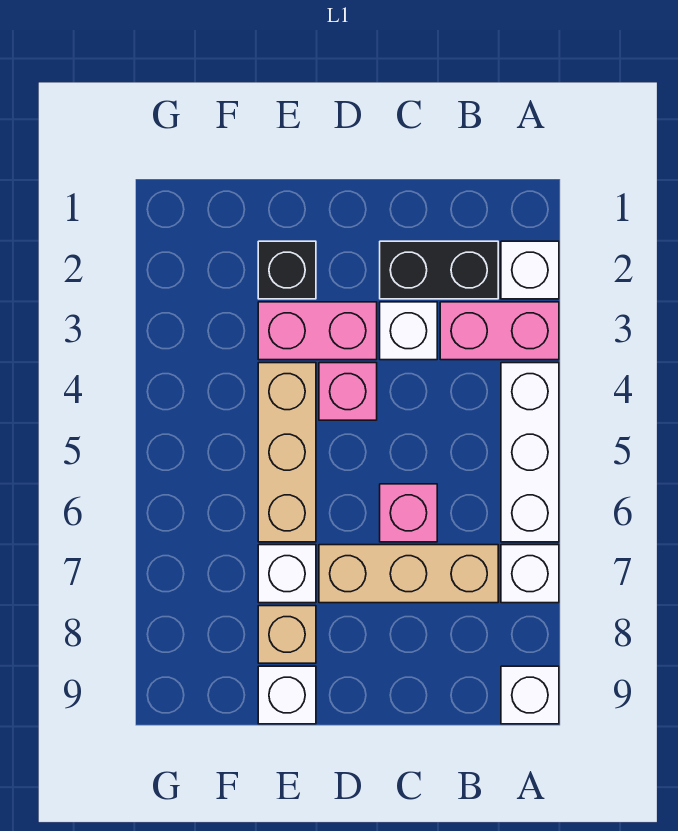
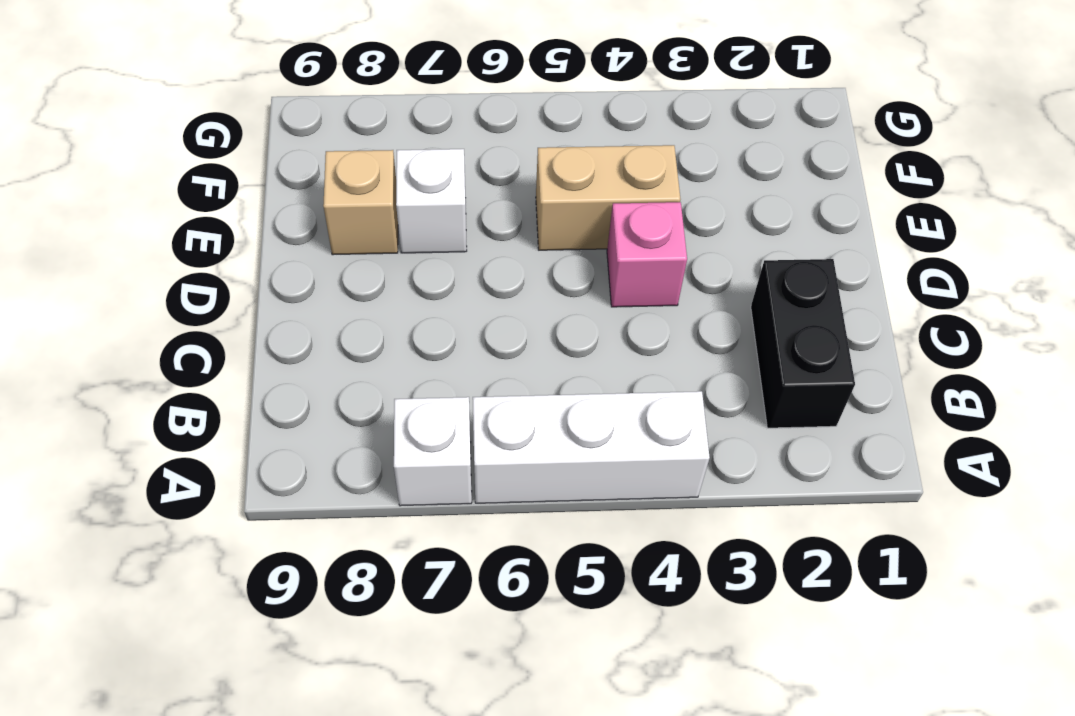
tan 1x2 brick [536,145,680,250] -> tan 1x3 brick [258,363,316,542]
none -> white 1x1 brick [501,241,559,299]
none -> pink 1x2 brick [440,302,559,360]
none -> white 1x1 brick [501,666,559,724]

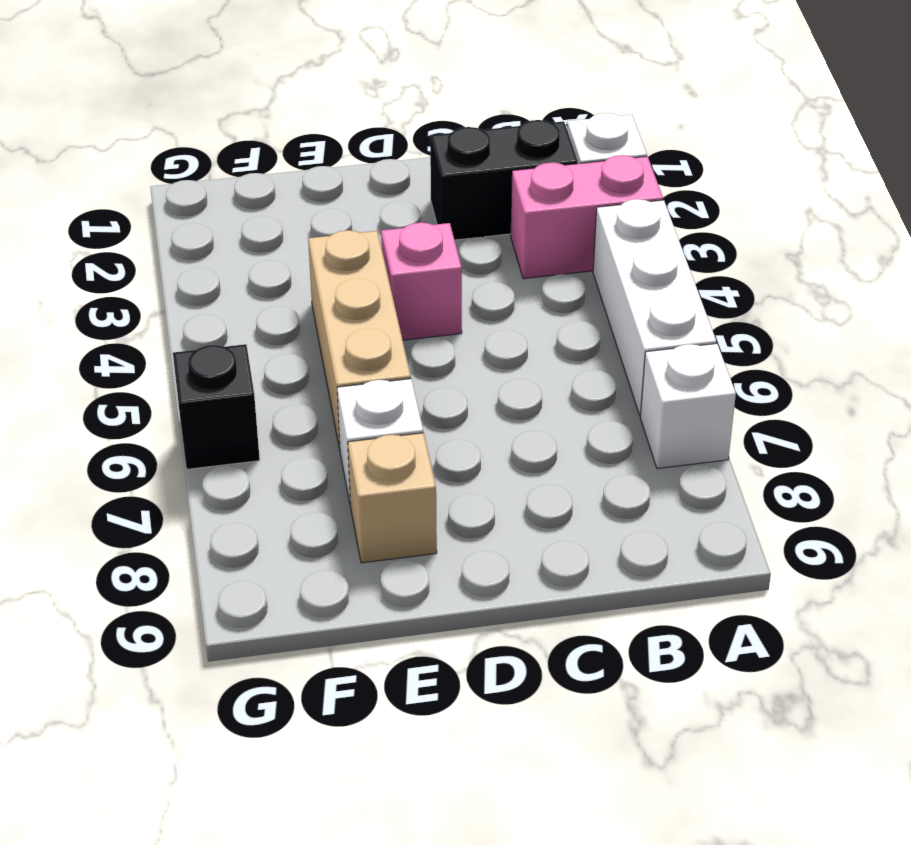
black 1x1 brick [173,344,260,469] -> black 1x1 brick moved to [258,241,316,299]
none -> white 1x1 brick [501,666,559,724]
none -> tan 1x3 brick [319,545,498,603]
none -> white 1x1 brick [380,302,437,360]

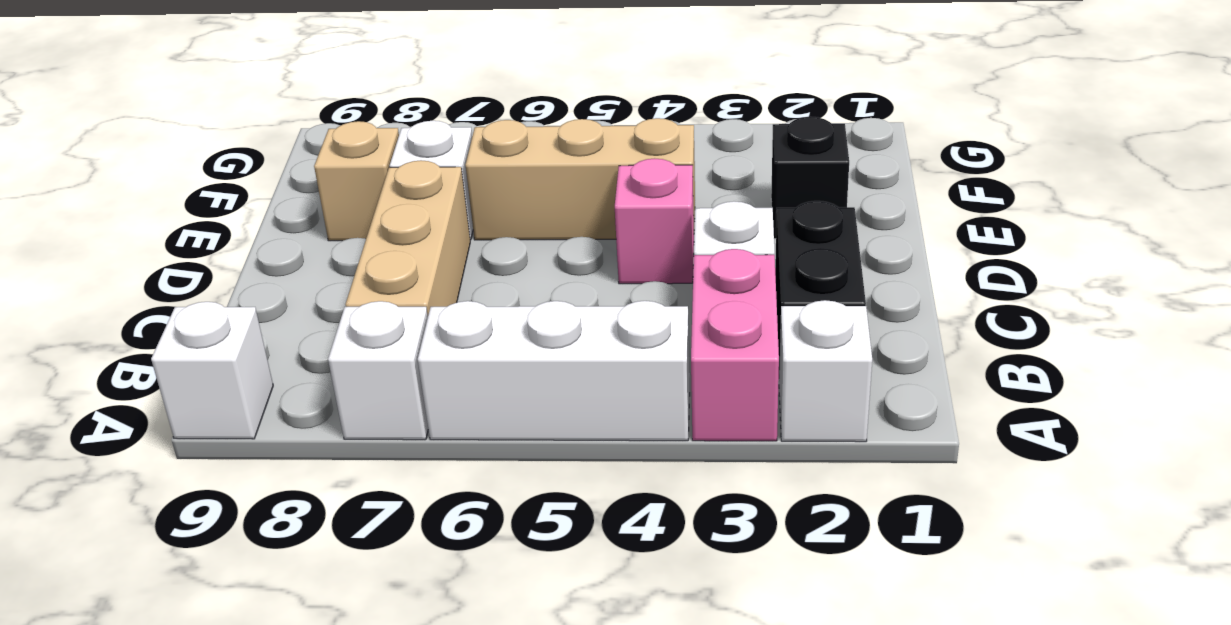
none -> pink 1x1 brick [380,484,437,542]
none -> pink 1x2 brick [258,302,377,360]
none -> white 1x1 brick [258,666,316,724]

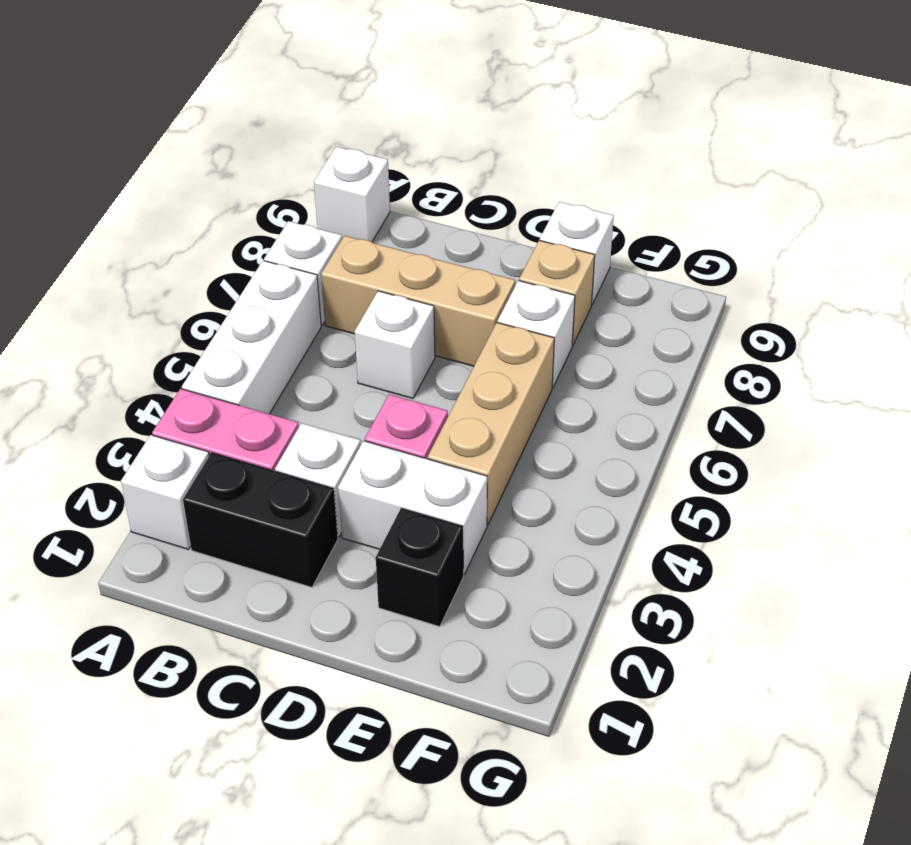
white 1x1 brick [355,291,435,399] -> pink 1x1 brick [380,484,437,542]
white 1x2 brick [338,441,487,575] -> pink 1x2 brick [258,302,377,360]

